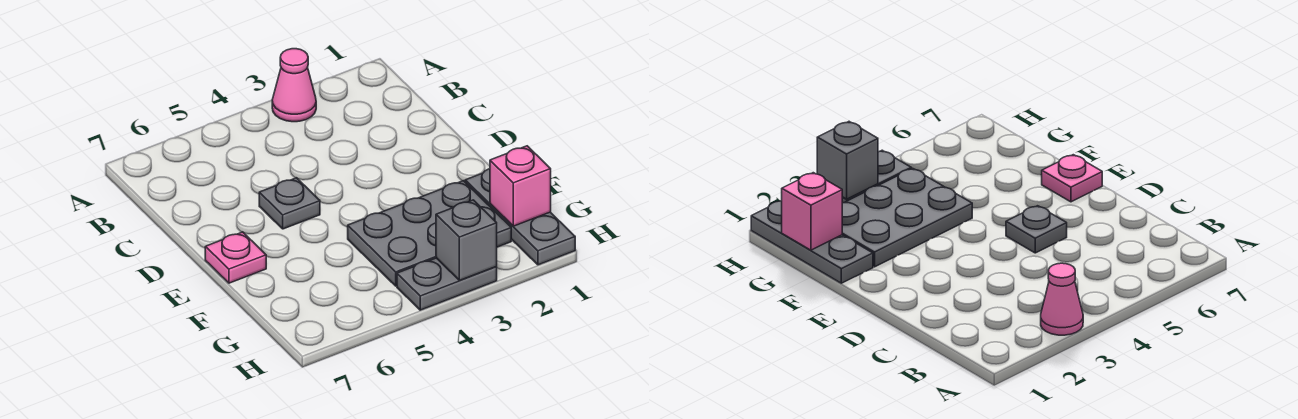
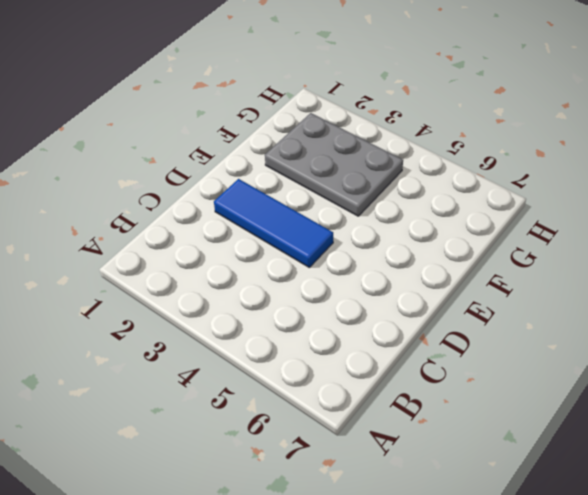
blue 1x3 tile [214,179,333,267] -> none
none -> pink 1x1 cone [272,49,316,122]
none -> grey 1x1 plate [259,178,320,229]

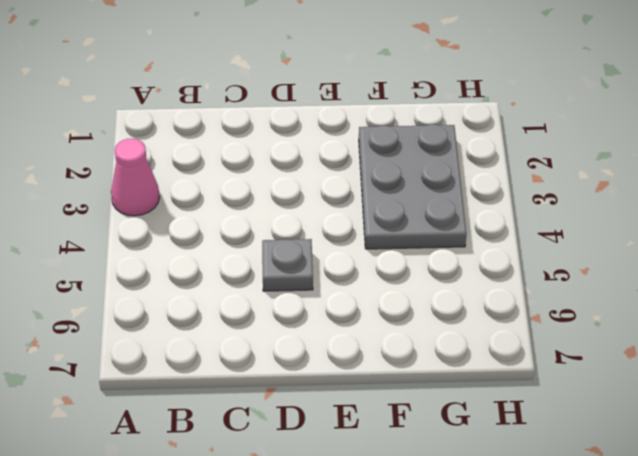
none -> pink 1x1 plate [205,232,266,283]
none -> grey 1x3 plate [465,169,575,265]

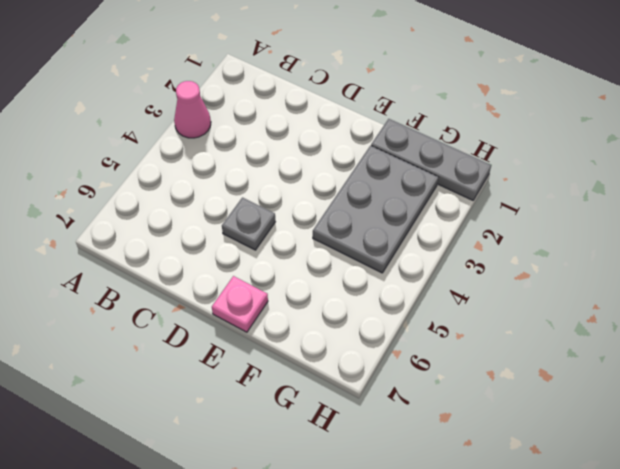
none -> grey 1x2 plate [397,258,497,310]
none -> pink 1x1 brick [490,146,551,226]

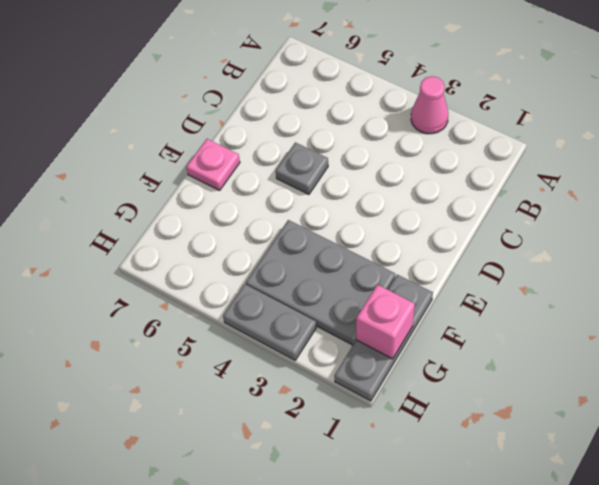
none -> grey 1x1 brick [436,200,497,280]

